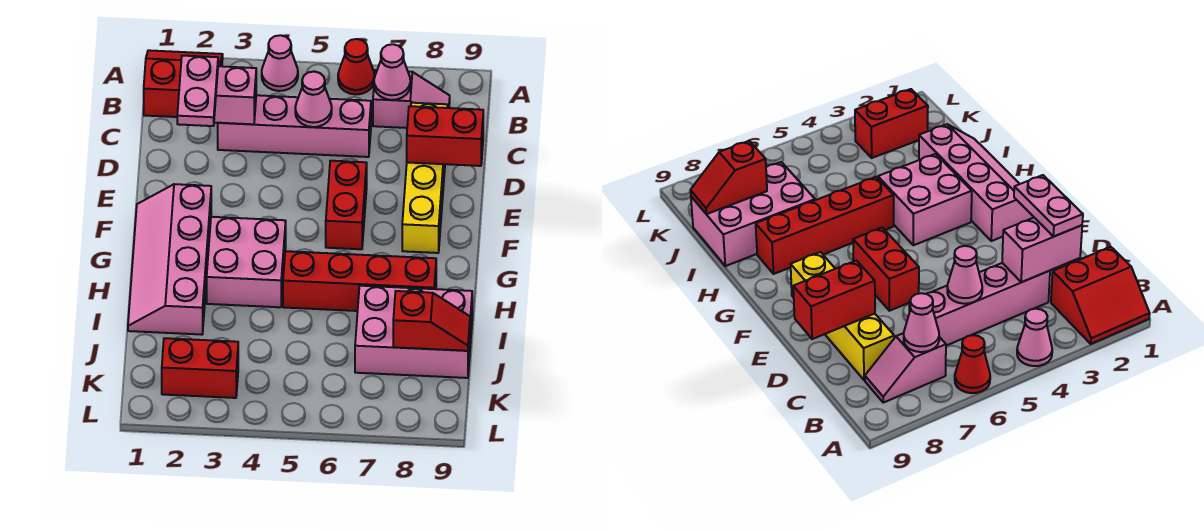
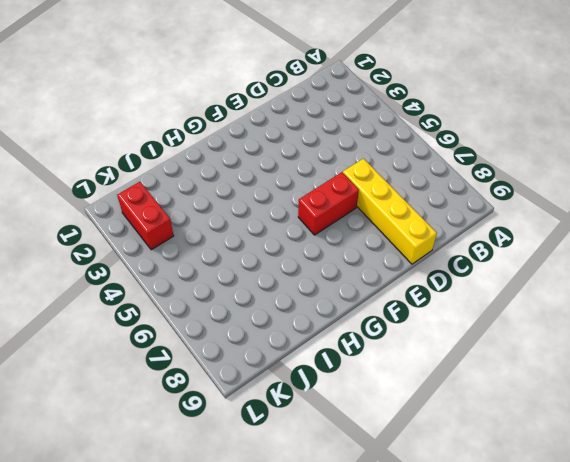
yellow 1x4 brick [343,159,437,264] -> yellow 1x4 brick turned to [402,103,447,253]
none -> red 2x2 slope [144,50,223,117]
none -> pink 1x1 cone [262,35,298,91]
none -> red 1x1 cone [338,39,374,95]

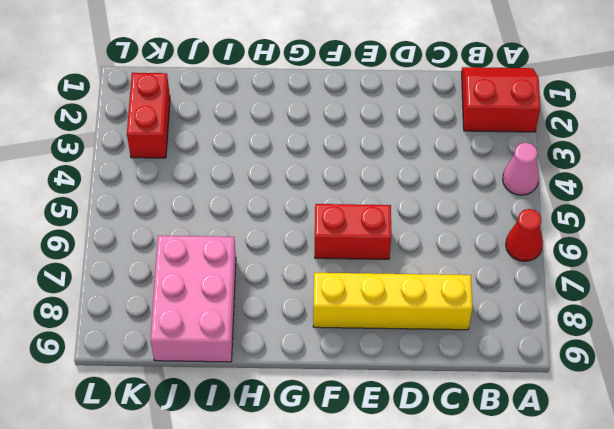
red 2x2 slope [462,67,541,132] -> red 2x2 slope turned to [144,50,223,117]
none -> pink 1x2 slope [373,70,450,128]
none -> pink 1x4 brick [218,95,371,157]
none -> pink 2x4 slope [128,184,211,335]

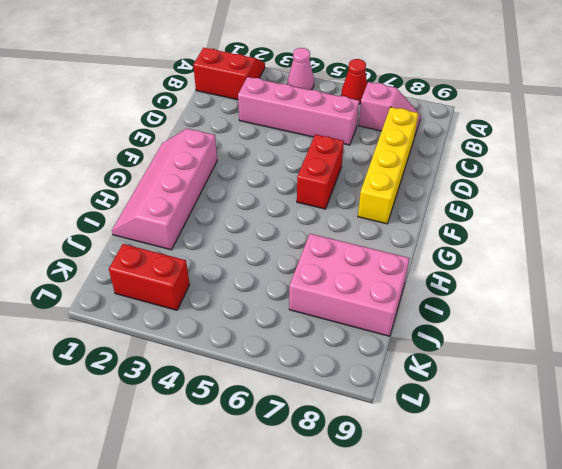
none -> pink 2x2 brick [207,217,286,307]
none -> red 1x4 brick [283,251,436,311]
none -> pink 1x1 cone [374,44,410,100]

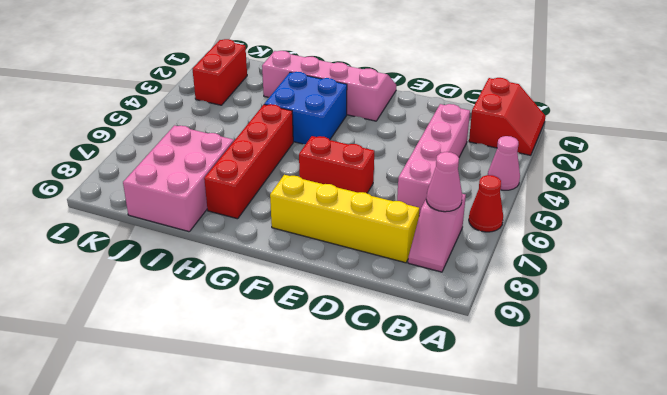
blue 2x2 brick [264,72,347,144] -> pink 2x2 brick [207,217,286,307]
none -> pink 1x2 brick [214,66,256,124]
none -> pink 1x1 cone [295,72,332,127]
none -> red 1x2 brick [407,106,483,166]

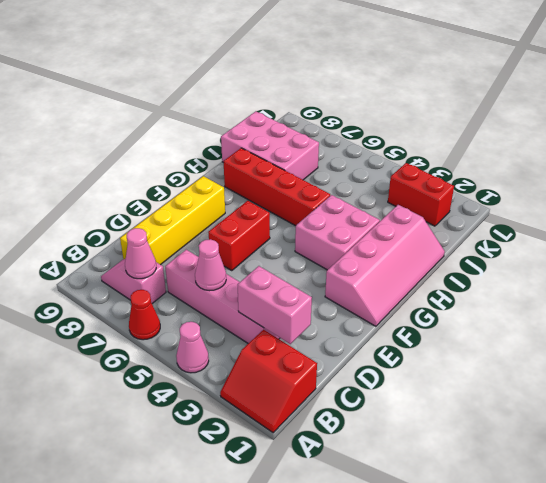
none -> red 1x2 brick [407,106,483,166]
none -> red 1x2 slope [393,291,470,351]
none -> pink 1x2 plate [177,56,218,126]

